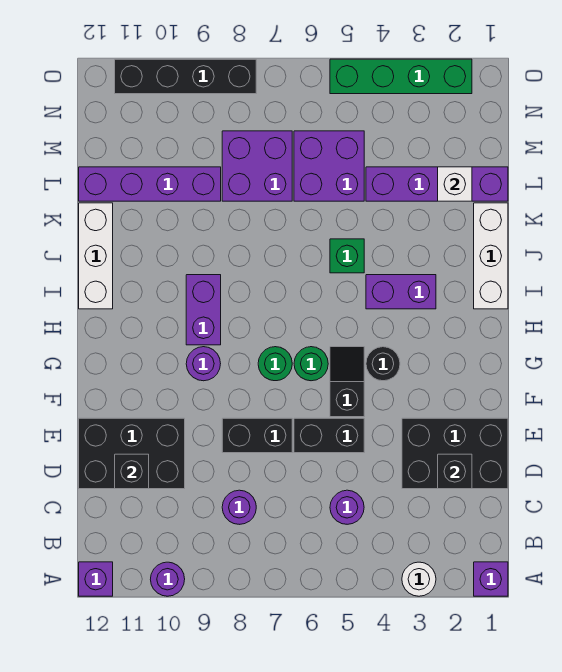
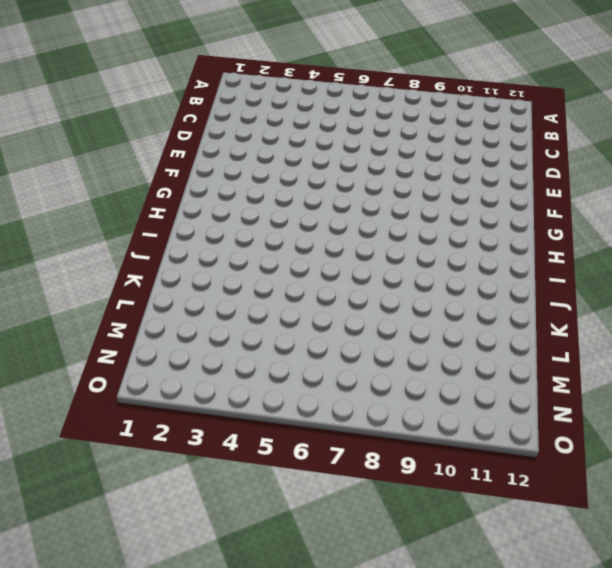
none -> purple 1x1 brick [474,562,508,596]
none -> white 1x1 round brick [402,562,436,596]
none -> purple 1x1 round brick [150,562,185,596]

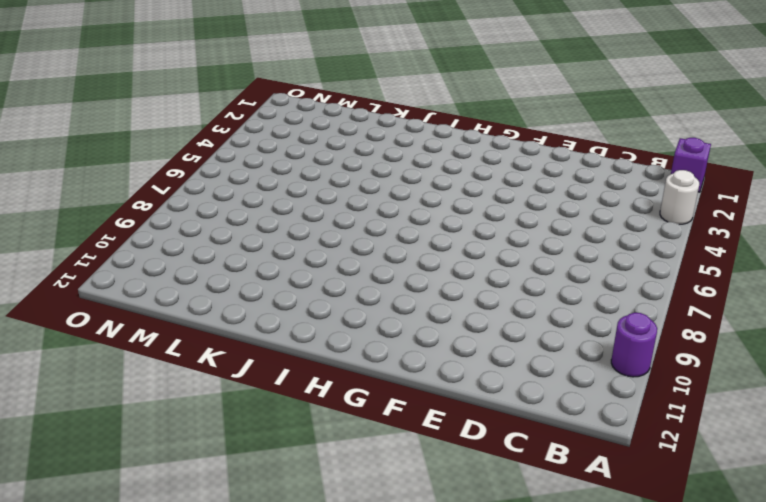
none -> purple 1x1 brick [79,562,113,596]
none -> purple 1x1 round brick [330,490,364,524]
none -> purple 1x1 round brick [222,490,256,524]

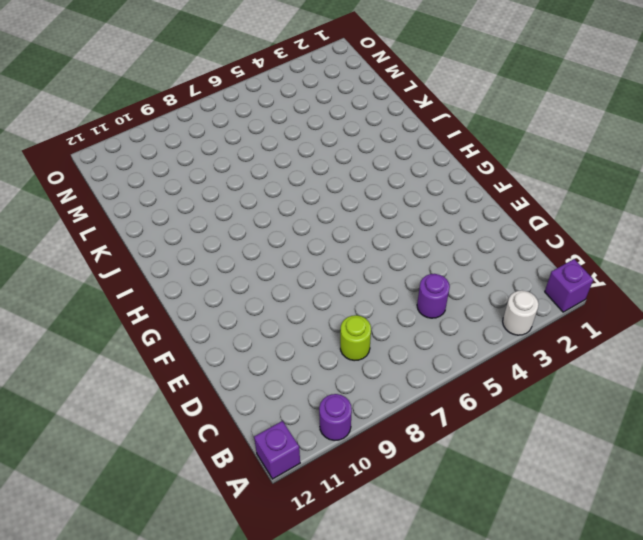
lime 1x1 round brick [340,315,371,361] -> purple 1x1 round brick [222,490,256,524]
none -> black 2x3 brick [402,418,508,489]
none -> black 2x3 brick [79,418,185,489]
none -> black 1x2 brick [294,418,364,453]

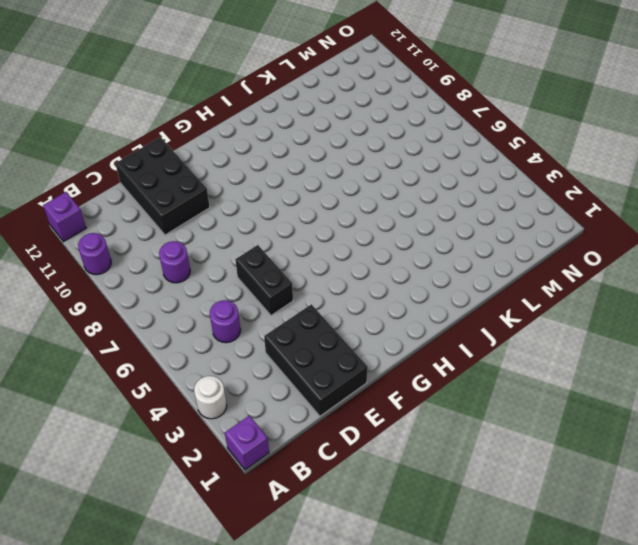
none -> black 1x2 brick [222,418,292,453]
none -> black 1x2 slope [330,347,364,417]
none -> black 1x1 round brick [366,347,400,381]

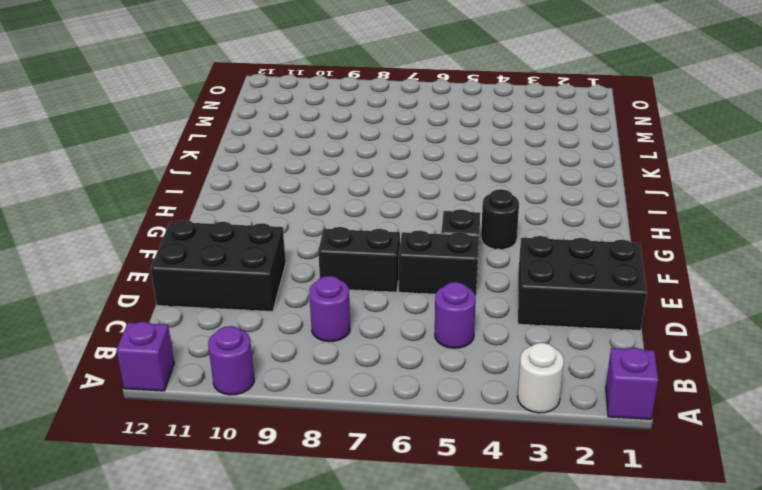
none -> green 1x1 round brick [294,347,328,381]
none -> green 1x1 round brick [258,347,292,381]
none -> purple 1x1 round brick [186,347,221,381]

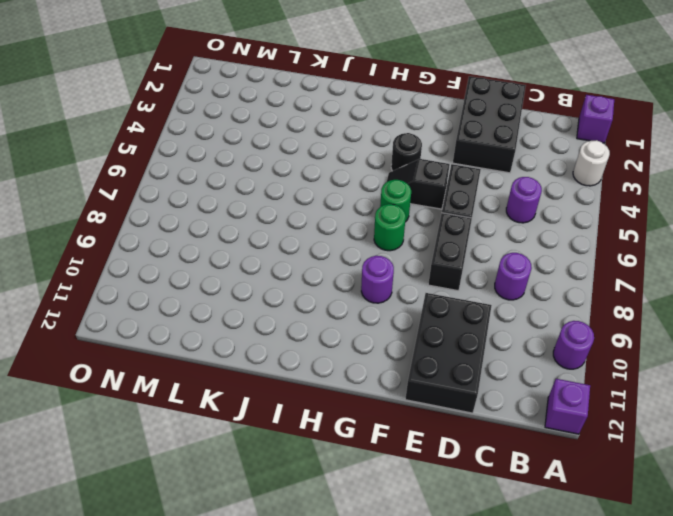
none -> purple 1x2 brick [186,275,221,345]
none -> white 1x3 brick [474,203,508,309]
none -> purple 1x2 brick [366,275,436,309]

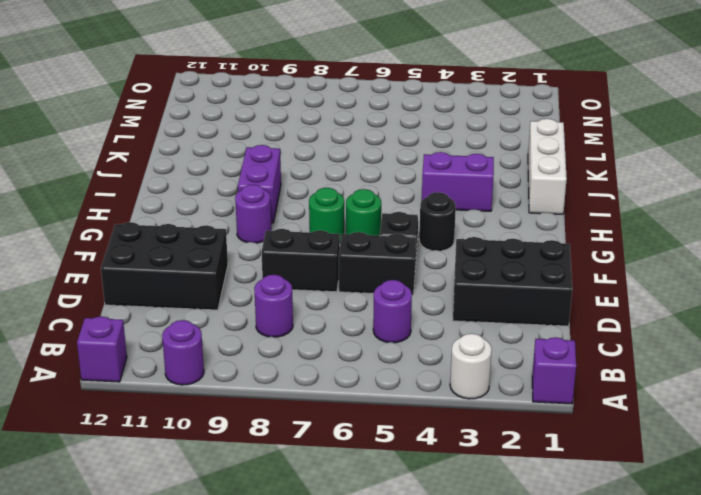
none -> white 1x3 brick [79,203,113,309]
none -> green 1x1 brick [330,239,364,273]
none -> purple 1x4 brick [366,167,508,201]

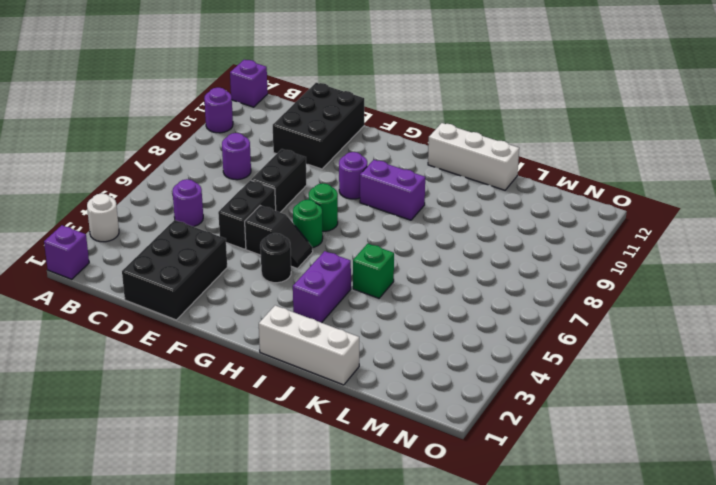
none -> purple 1x4 brick [366,167,508,201]
none -> purple 2x2 brick [294,131,364,201]
none -> purple 2x2 brick [222,131,292,201]

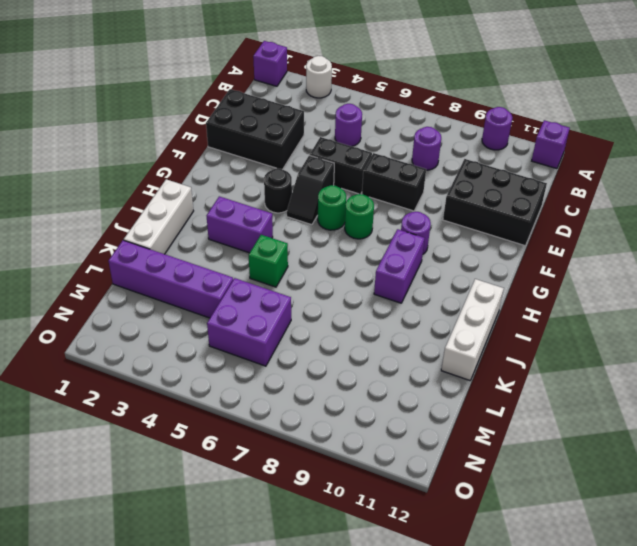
none -> purple 2x2 brick [222,131,292,201]
none -> purple 1x4 brick [79,167,221,201]
none -> green 1x4 brick [330,59,472,94]

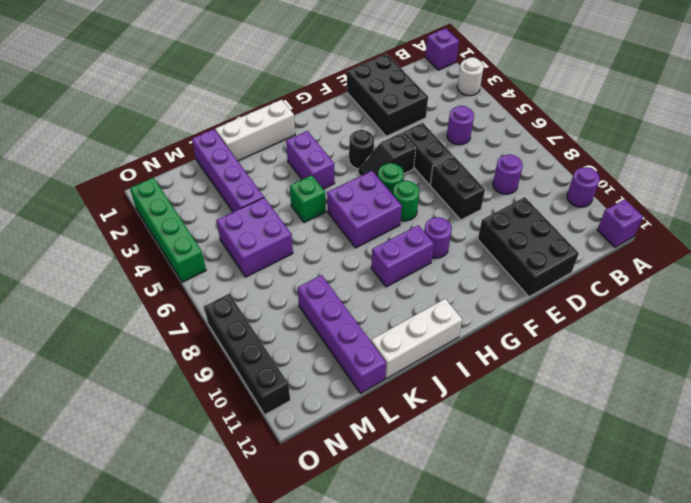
purple 2x2 brick [327,171,402,248] -> purple 2x2 brick moved to [222,131,292,201]
none -> black 1x1 brick [438,454,472,489]
none -> black 1x1 brick [115,454,149,489]
none -> white 1x1 brick [438,167,472,201]

